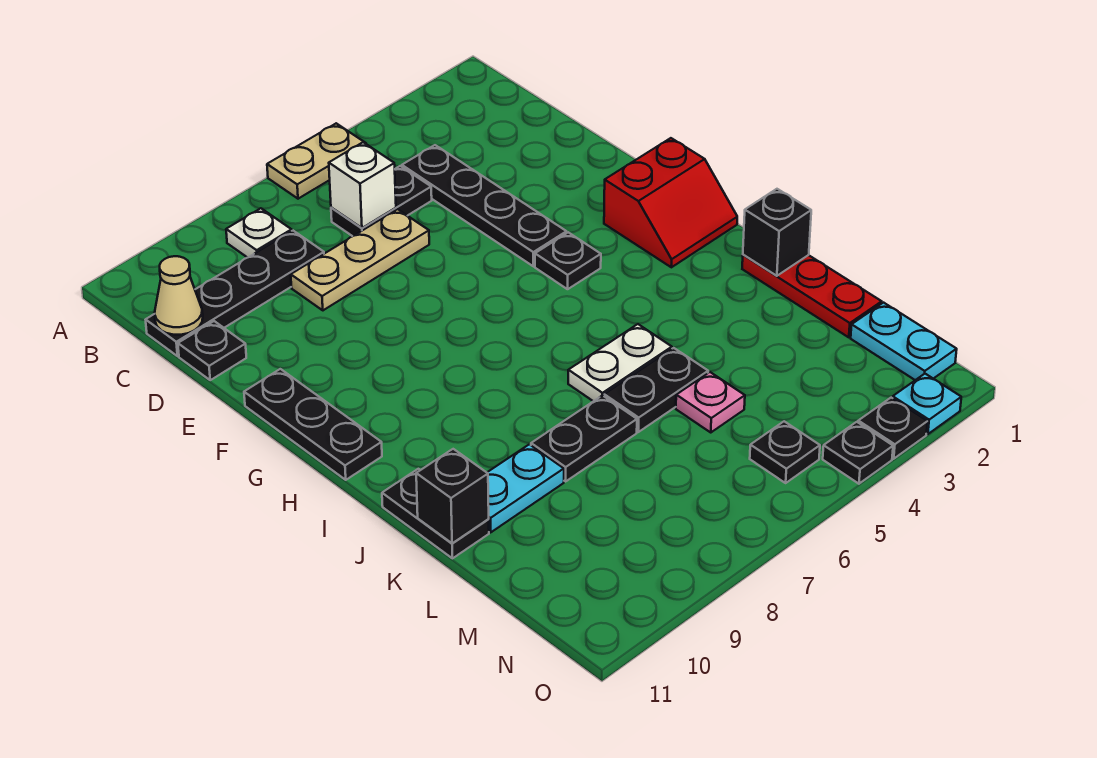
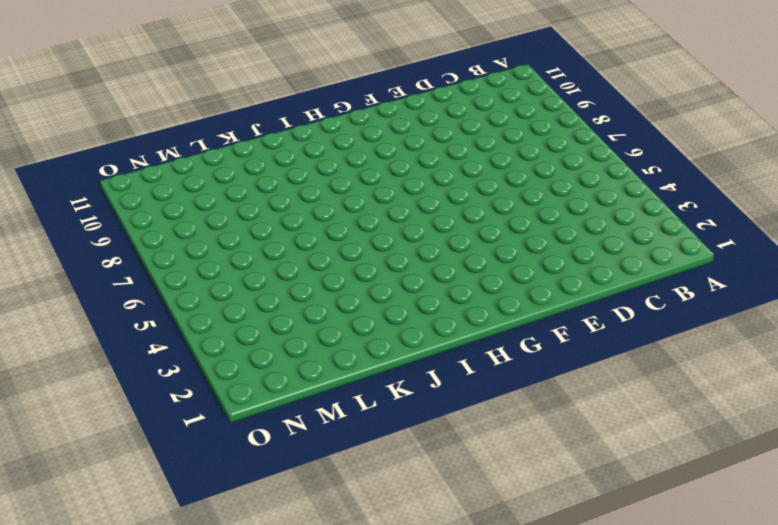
none -> tan 1x2 plate [267,123,366,199]
none -> white 1x1 plate [226,208,292,258]
none -> black 1x4 plate [402,145,567,266]

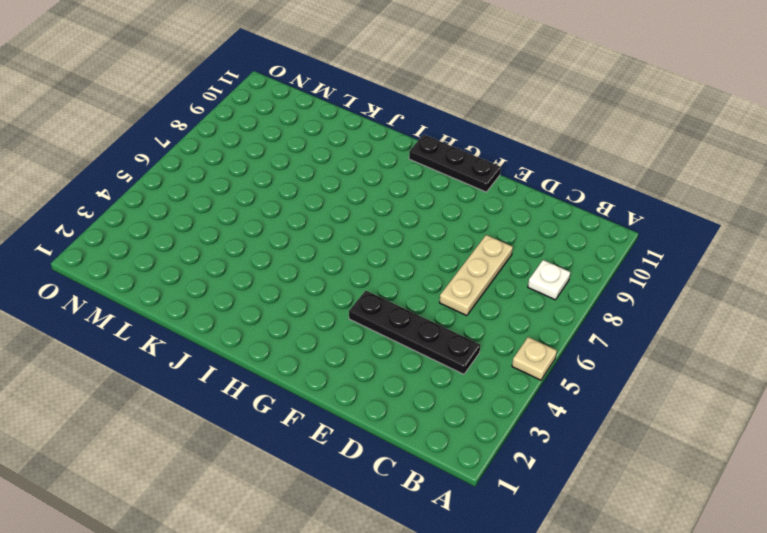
tan 1x1 plate [512,337,557,380] -> tan 1x2 plate [267,123,366,199]
none -> black 1x2 plate [331,166,432,236]
none -> black 1x4 plate [146,231,324,356]
none -> black 1x1 plate [178,321,246,380]

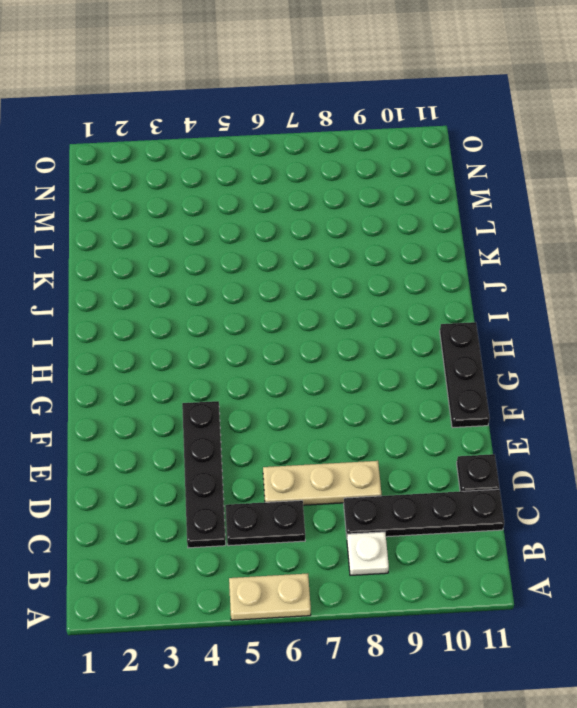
none -> red 2x2 slope [604,138,737,267]
none -> black 1x1 plate [535,232,601,289]
none -> red 1x3 plate [742,255,882,337]

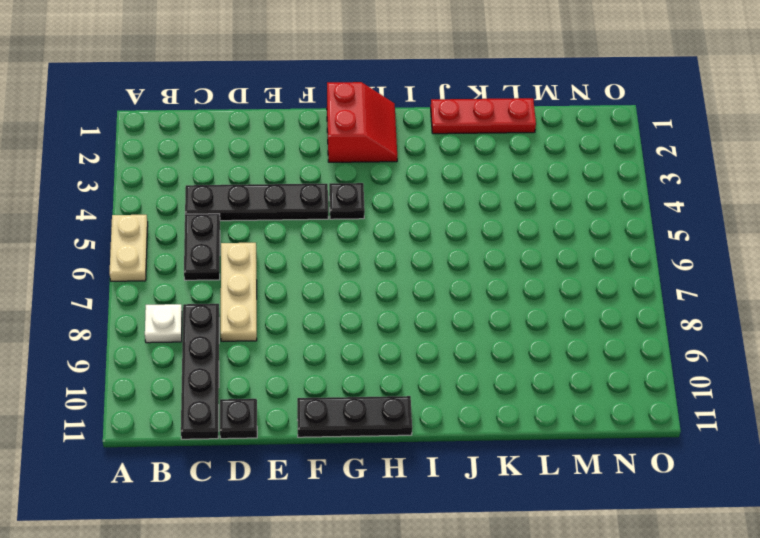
none -> white 1x2 plate [568,324,672,401]
none -> black 1x2 plate [382,469,489,558]
none -> black 1x2 plate [604,348,708,432]

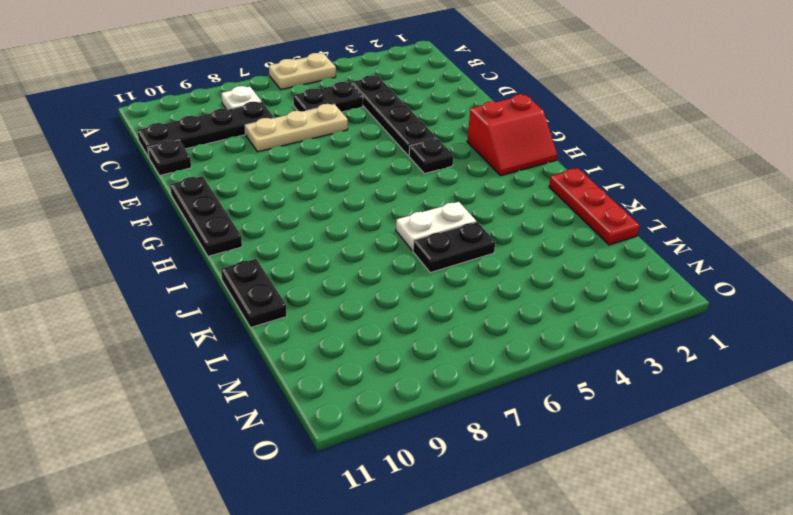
none -> black 1x2 plate [531,395,637,481]
none -> cyan 1x2 plate [487,444,564,532]
none -> pink 1x1 plate [676,372,745,432]

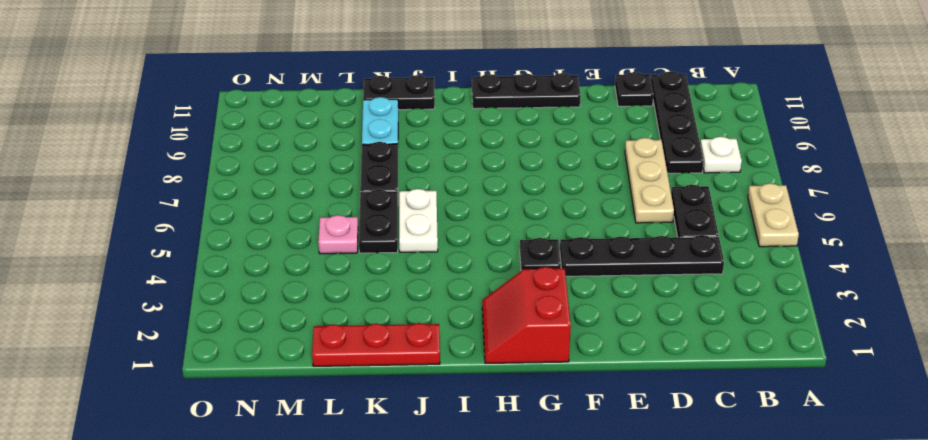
none -> cyan 1x2 plate [851,303,957,380]
none -> black 1x1 plate [750,421,820,483]
none -> cyan 1x1 plate [893,374,961,434]

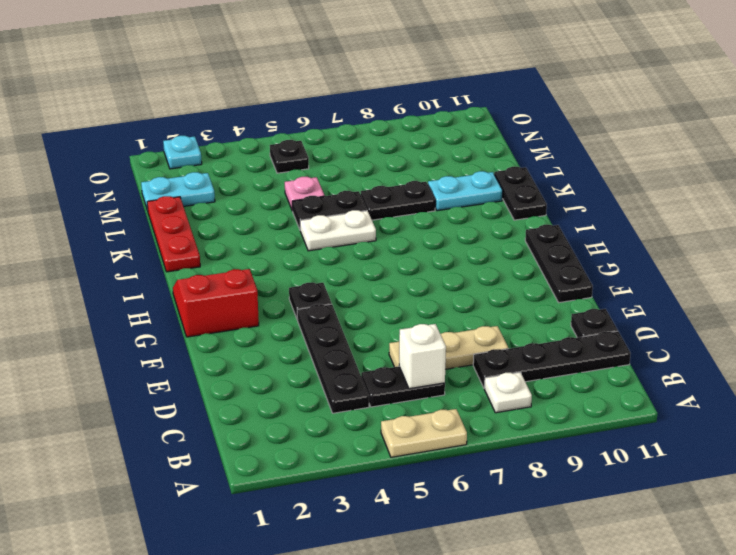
cyan 1x2 plate [141,172,215,211] -> cyan 1x2 plate turned to [851,303,957,380]
none -> black 1x1 plate [858,398,928,459]
none -> black 1x1 plate [823,422,893,484]
none -> tan 1x1 cone [155,256,203,335]

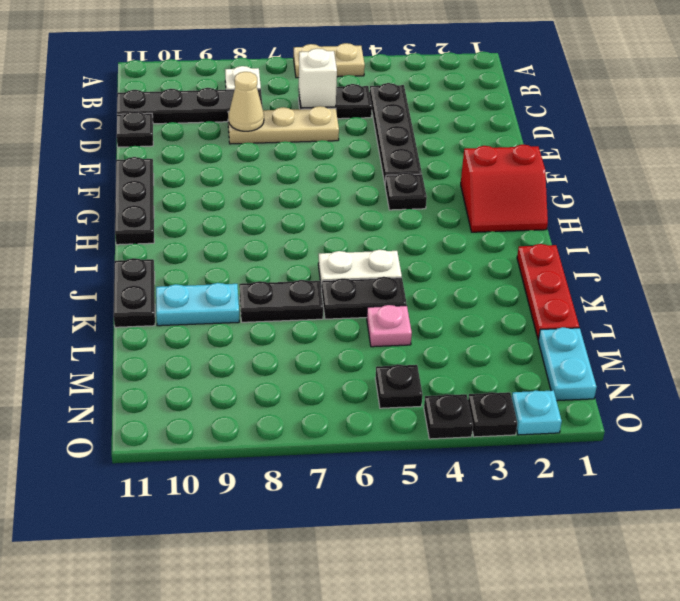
tan 1x1 cone [229,72,264,131] -> tan 1x1 cone moved to [155,256,203,335]
none -> black 1x1 brick [743,189,811,276]
none -> black 1x1 brick [416,449,489,543]

